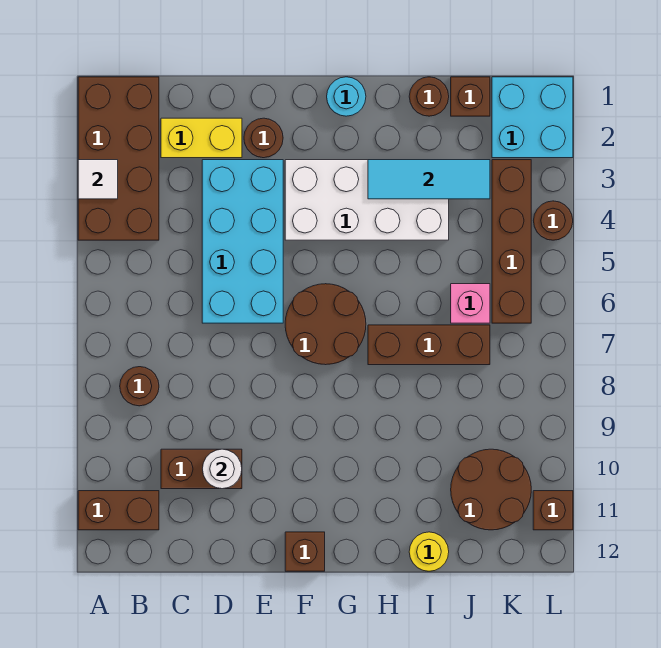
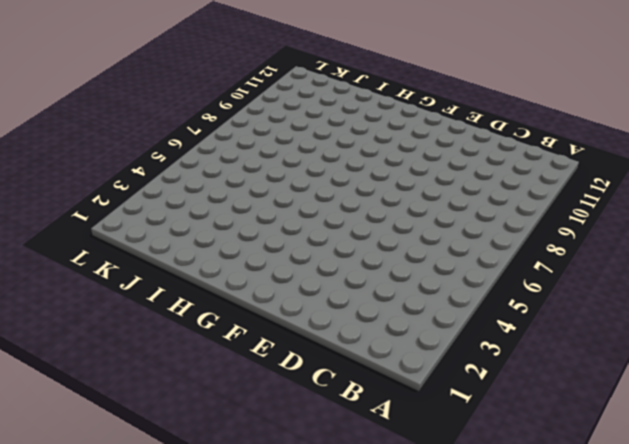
none -> brown 2x4 brick [78,77,159,240]
none -> brown 1x2 brick [78,491,159,530]
none -> brown 1x1 round brick [120,367,159,406]

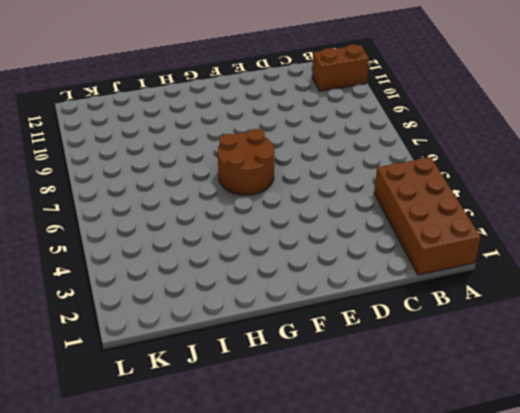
none -> brown 1x1 round brick [120,367,159,406]
none -> yellow 1x2 brick [161,118,242,158]
none -> brown 1x2 brick [161,449,242,489]

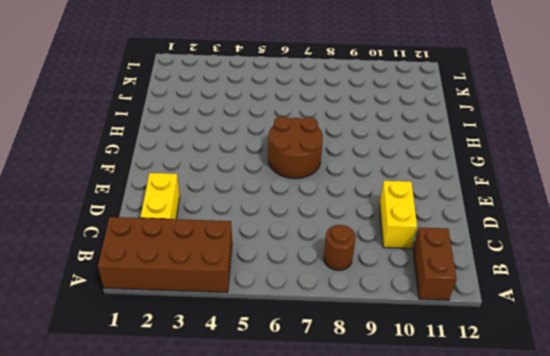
yellow 1x2 brick [380,181,417,249] -> brown 1x2 brick [161,449,242,489]
none -> cyan 2x4 brick [202,160,283,323]
none -> brown 1x1 round brick [244,118,283,158]
none -> white 2x4 brick [285,160,449,240]

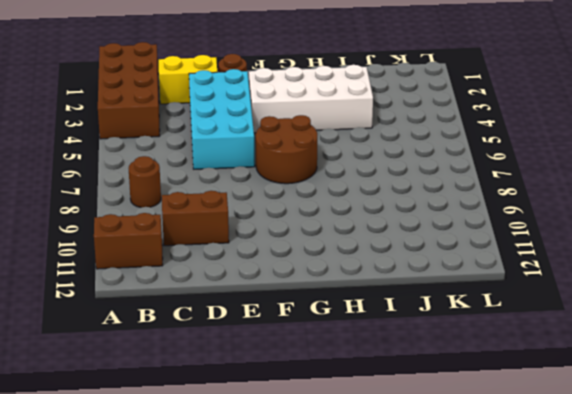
none -> brown 1x1 brick [285,532,325,571]
none -> cyan 1x1 round brick [327,77,366,116]
none -> brown 1x3 brick [368,325,490,365]

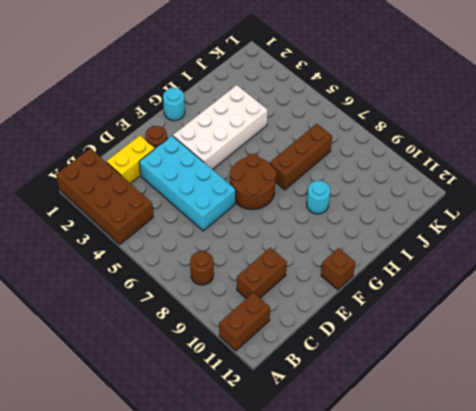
cyan 1x1 round brick [307,181,330,214] -> none
none -> brown 1x1 round brick [409,77,449,116]
none -> yellow 1x1 round brick [409,532,449,571]
none -> brown 1x1 brick [451,77,490,116]

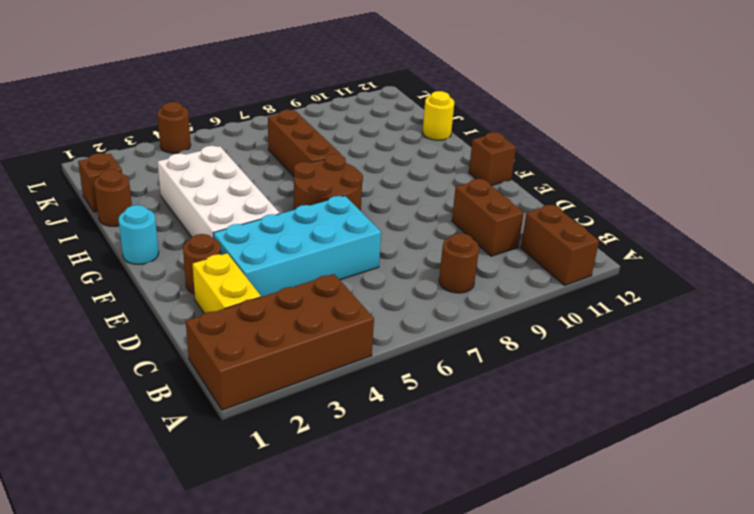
none -> pink 1x1 brick [451,284,490,323]
none -> brown 2x2 round brick [451,449,531,530]
none -> cyan 2x2 brick [492,77,573,158]

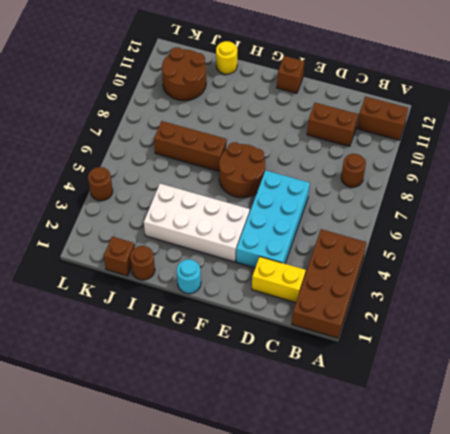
none -> brown 1x1 round brick [244,118,283,158]
none -> pink 1x1 brick [451,284,490,323]
none -> cyan 2x2 brick [492,77,573,158]

